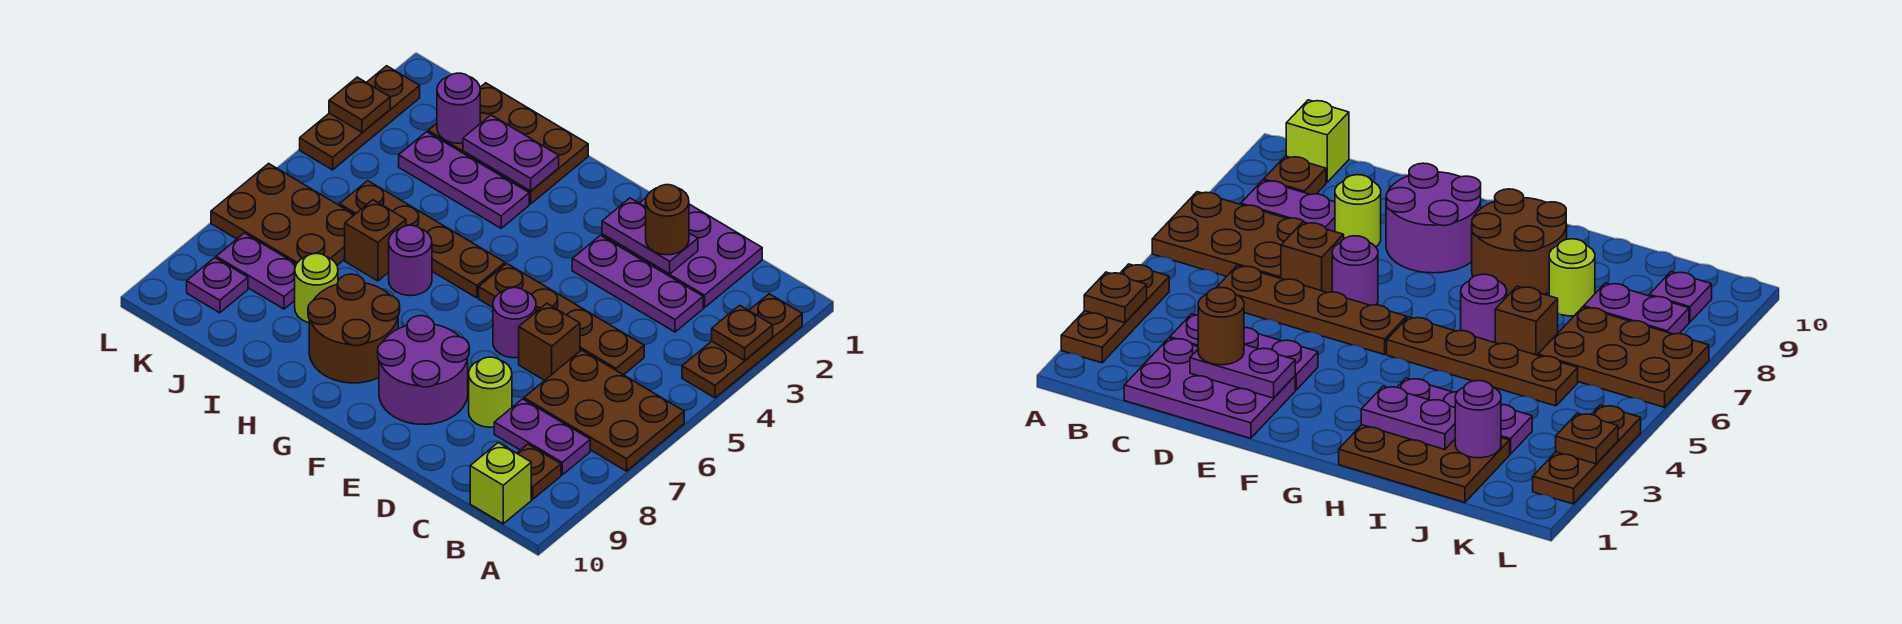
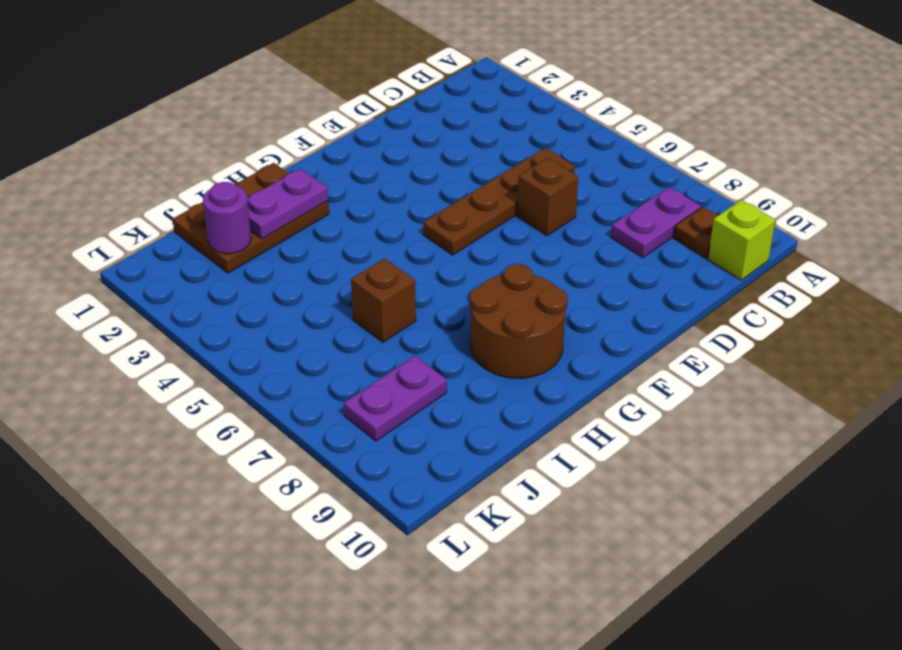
none -> brown 1x3 plate [682,294,802,398]
none -> brown 2x3 plate [524,350,684,471]
none -> purple 2x3 plate [602,198,762,308]

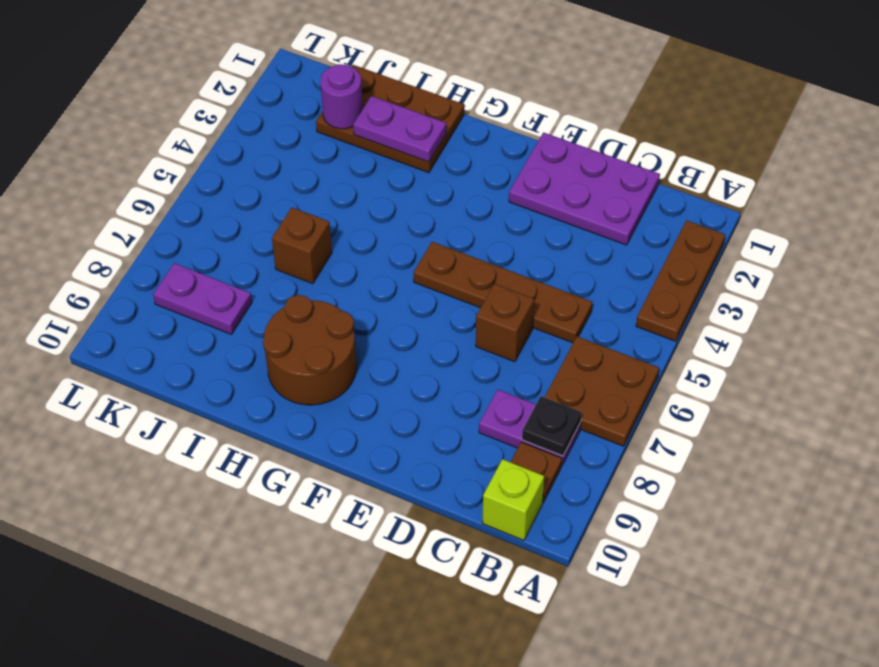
brown 2x2 plate [545,336,659,446] -> brown 2x3 plate [524,350,684,471]
black 1x1 plate [522,396,582,456] -> none
none -> purple 1x3 plate [572,235,703,332]
none -> lime 1x1 round brick [469,357,512,427]
none -> purple 1x1 round brick [493,288,536,358]

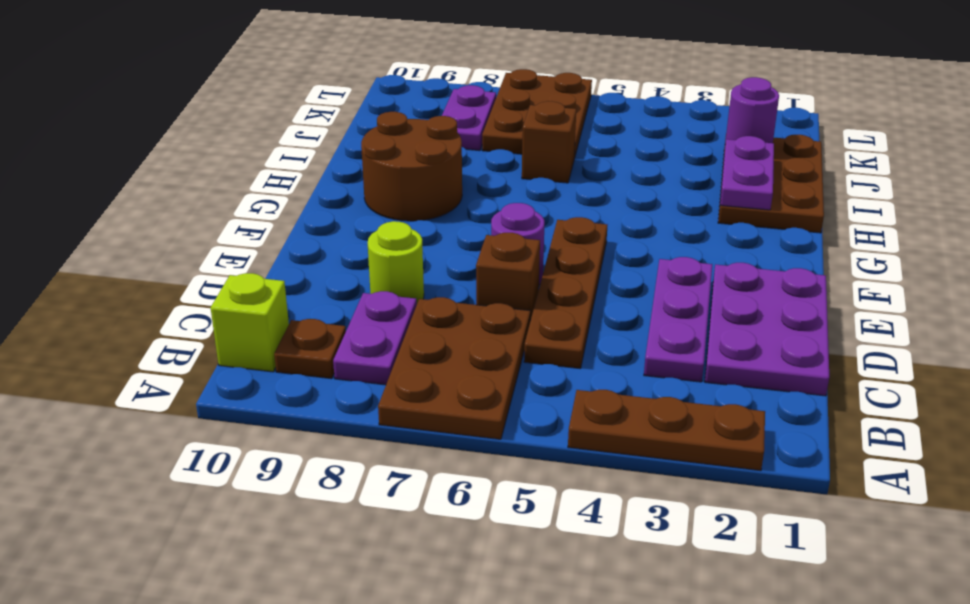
none -> purple 2x2 round brick [378,316,469,424]
none -> brown 1x4 plate [340,181,505,298]
none -> purple 1x3 plate [399,132,529,228]

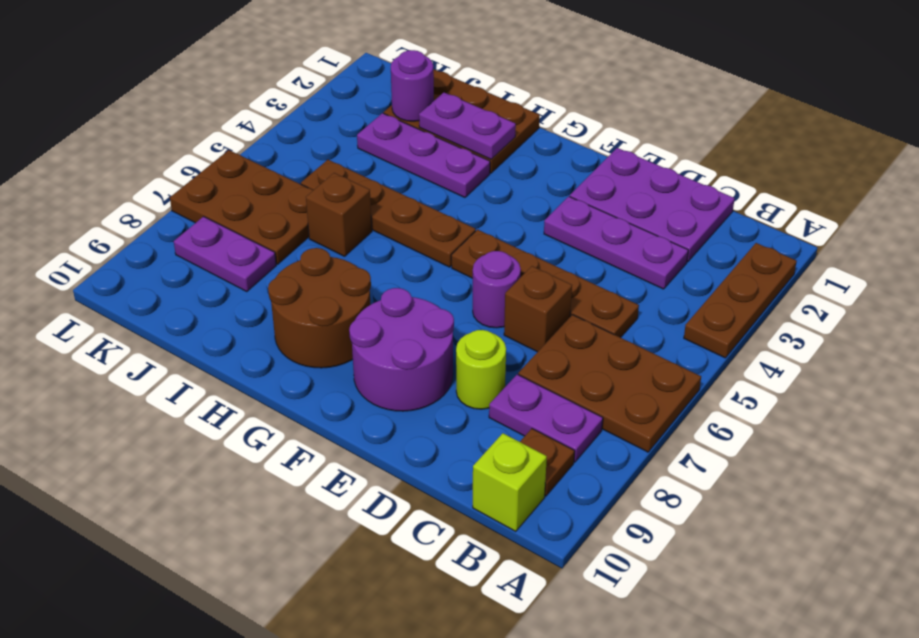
none -> purple 1x1 round brick [389,225,432,296]
none -> lime 1x1 round brick [295,254,338,323]
none -> purple 1x1 plate [187,258,248,313]

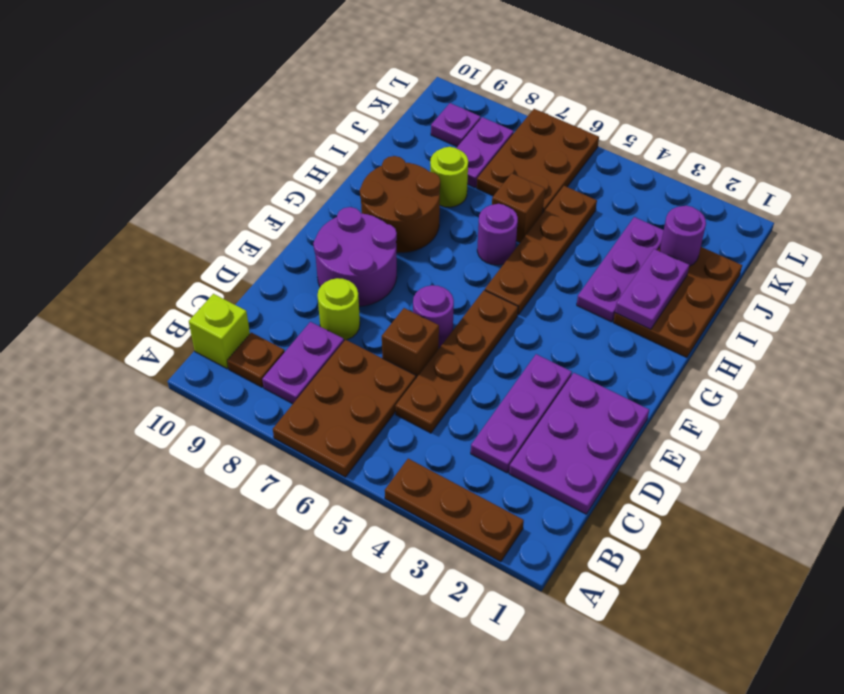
none -> brown 1x3 plate [300,66,420,170]
none -> brown 1x1 plate [712,305,773,360]
none -> purple 1x2 plate [602,198,698,274]

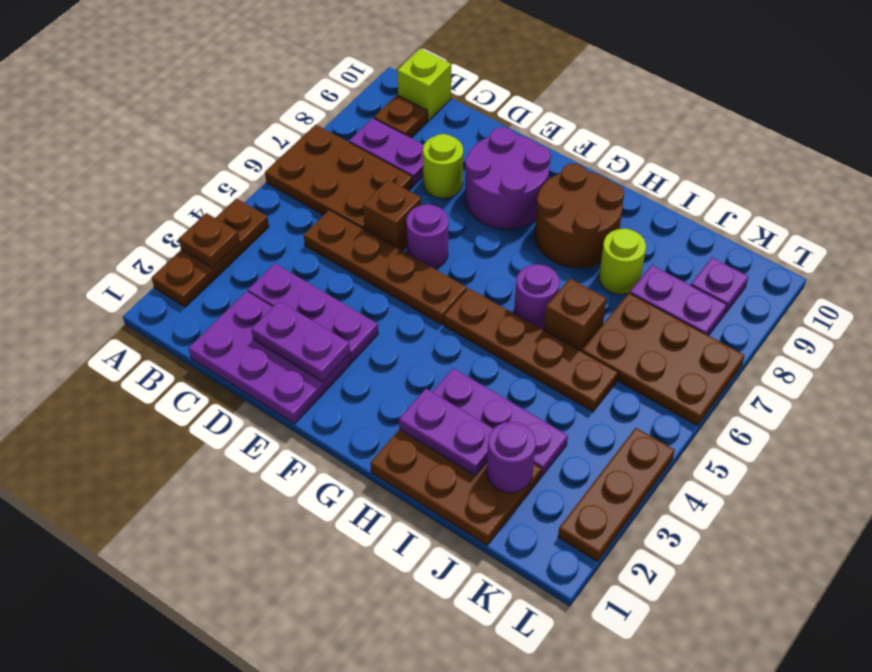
none -> brown 1x1 plate [329,77,390,132]
none -> brown 1x1 round brick [646,185,689,255]

